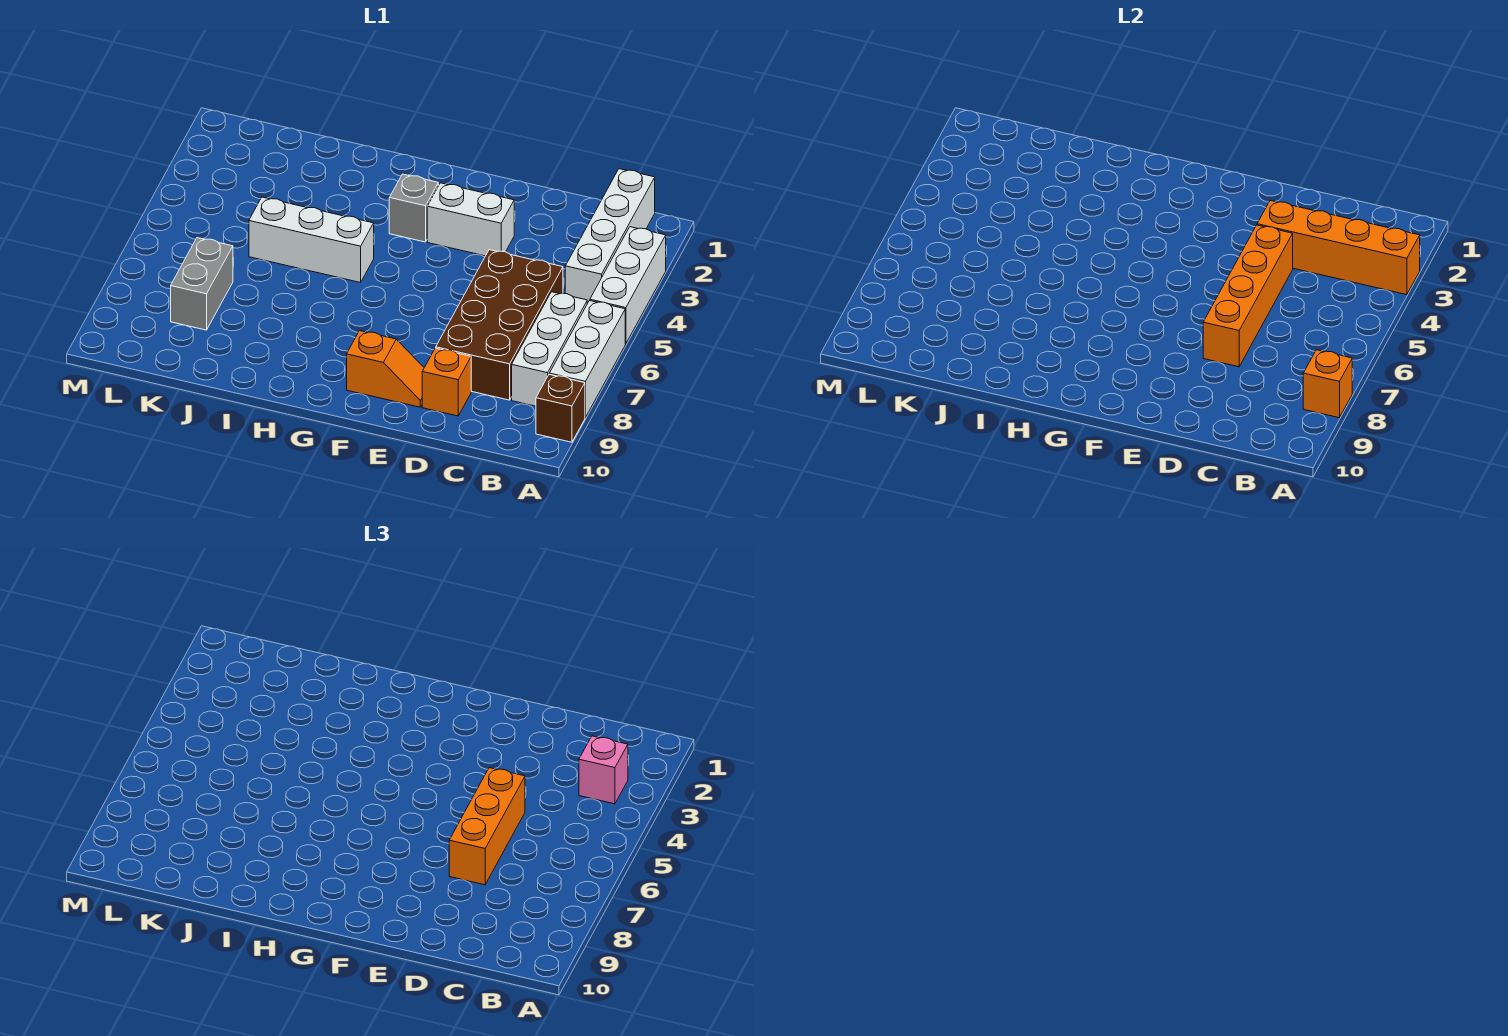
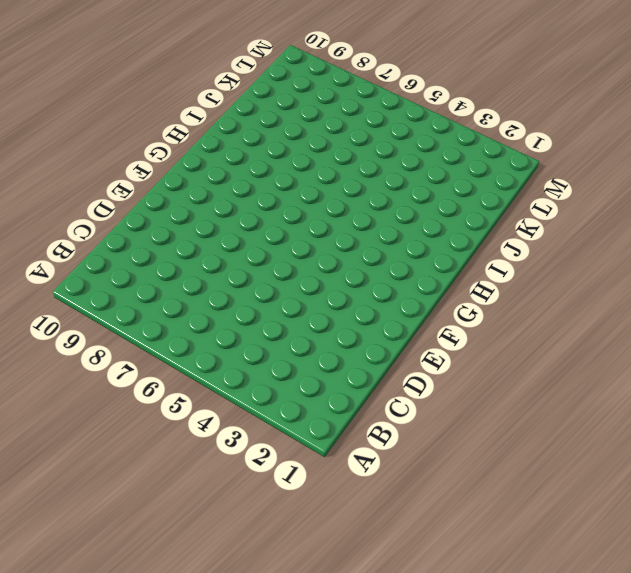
none -> white 1x3 brick [590,227,666,344]
none -> white 1x3 brick [549,301,625,418]
none -> brown 1x1 brick [536,375,585,442]

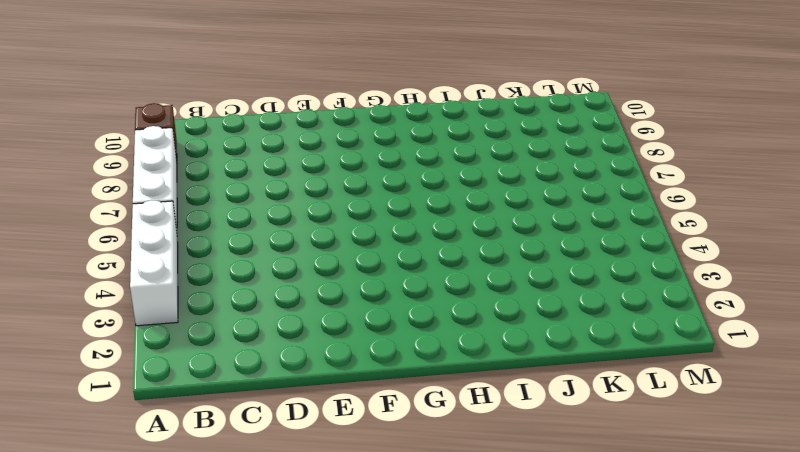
none -> white 1x4 brick [565,169,655,303]
none -> white 1x3 brick [512,292,587,406]
none -> brown 2x4 brick [436,250,563,400]

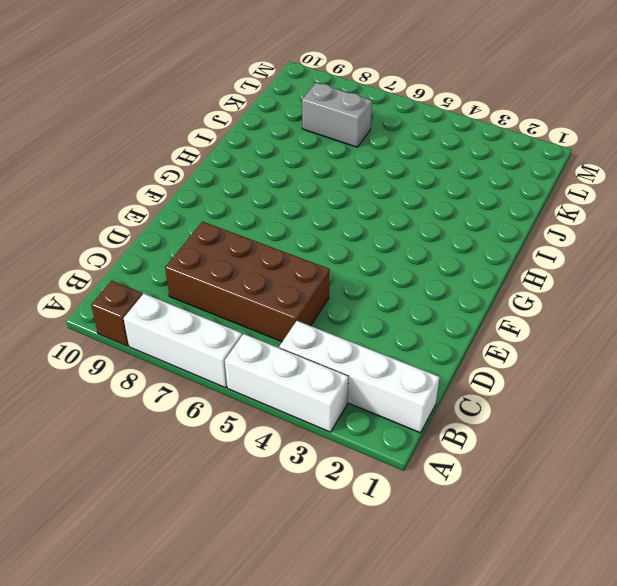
none -> white 1x3 brick [512,292,587,406]
none -> orange 1x1 brick [422,348,471,416]
none -> white 1x2 brick [427,183,514,256]

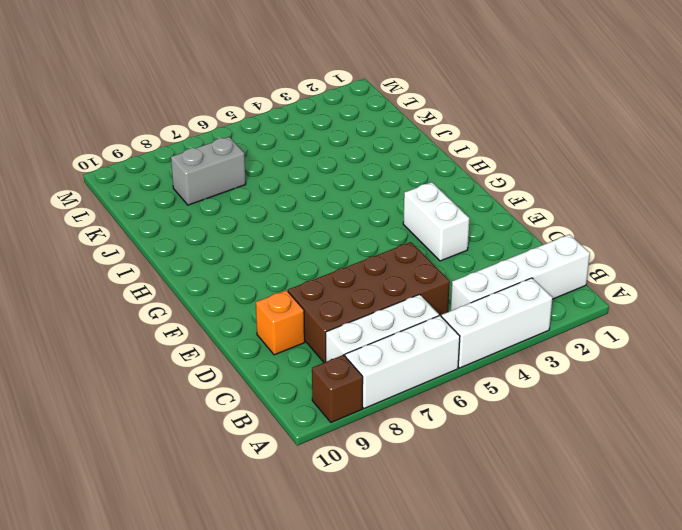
none -> orange 1x2 slope [347,331,424,407]
none -> grey 1x1 brick [389,174,438,242]
none -> white 1x3 brick [249,197,374,283]

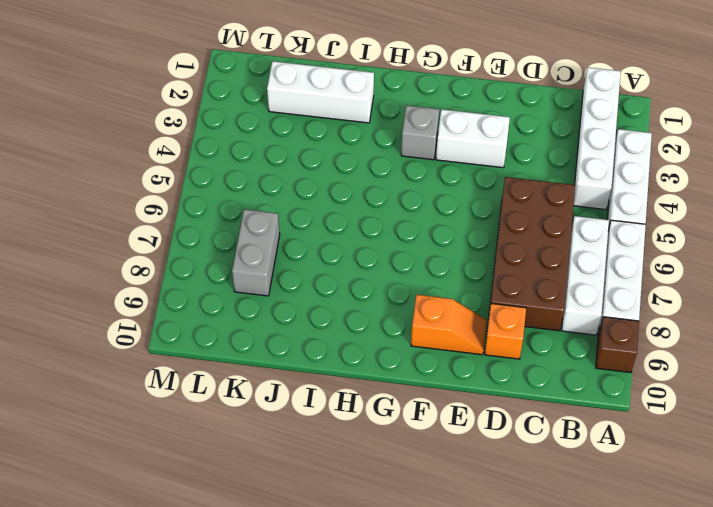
white 1x3 brick [267,61,374,123] -> white 1x3 brick moved to [249,197,374,283]
none -> orange 1x4 brick [1257,200,1420,295]
none -> orange 1x1 brick [1303,350,1352,418]
none -> orange 1x4 brick [1203,225,1293,367]

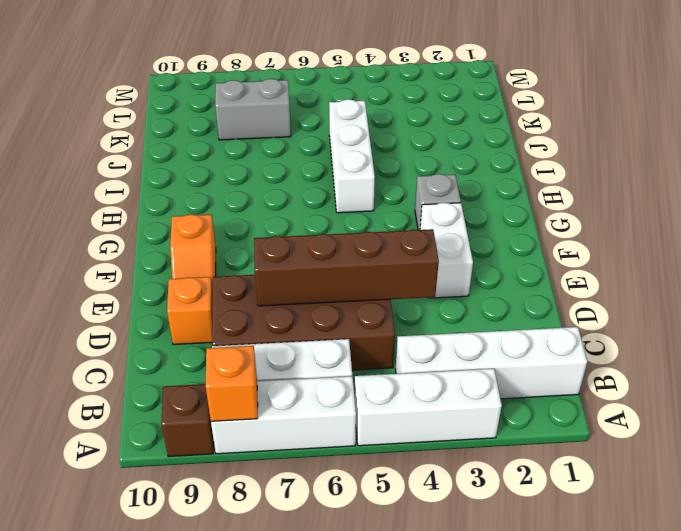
brown 1x4 brick [254,229,439,306] -> orange 1x4 brick [1203,225,1293,367]
none -> orange 1x4 brick [1257,200,1420,295]
none -> pink 1x1 brick [579,736,628,804]
none -> orange 1x3 brick [449,768,525,885]

